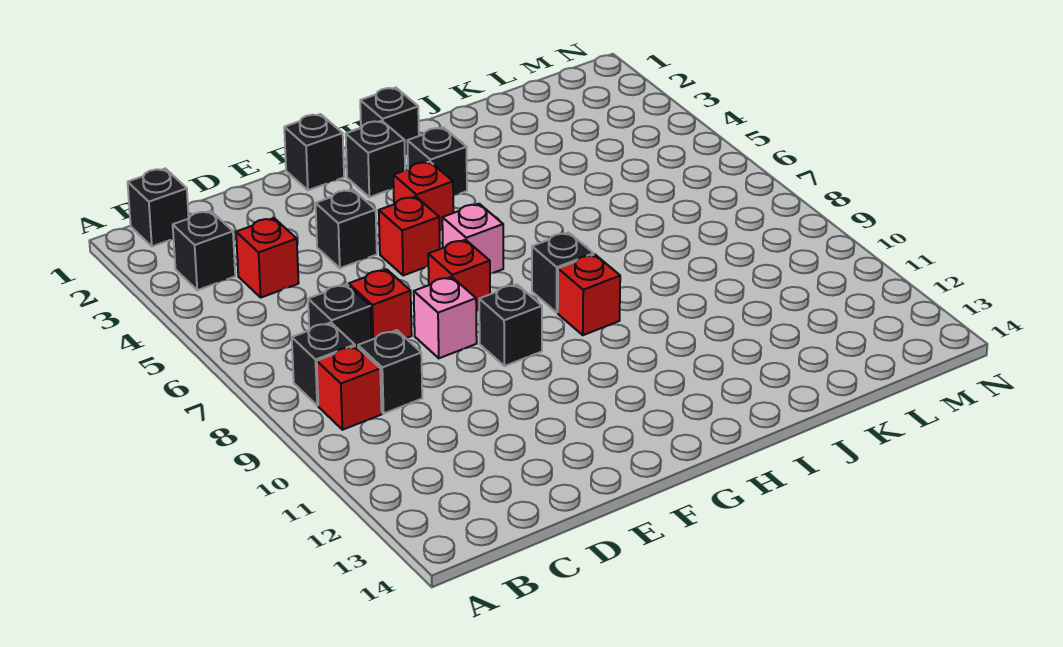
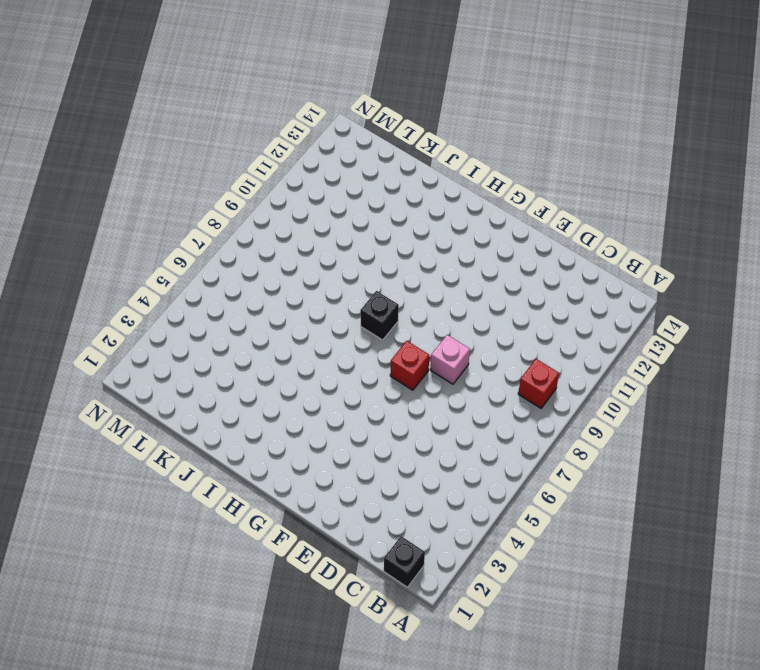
none -> black 1x1 brick [173,211,235,290]
none -> black 1x1 brick [292,322,355,406]
none -> red 1x1 brick [236,218,299,298]

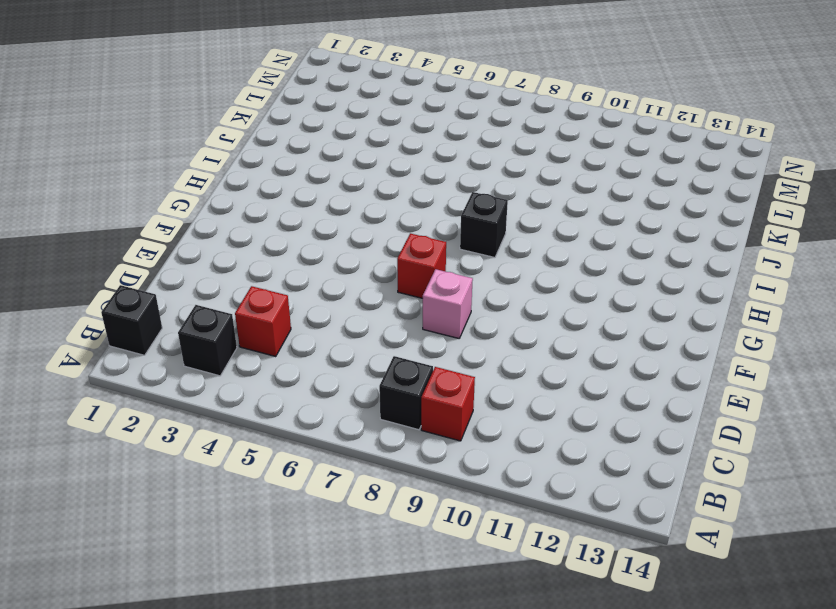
none -> black 1x1 brick [308,284,371,347]
none -> black 1x1 brick [358,330,422,413]
none -> red 1x1 brick [349,269,412,340]

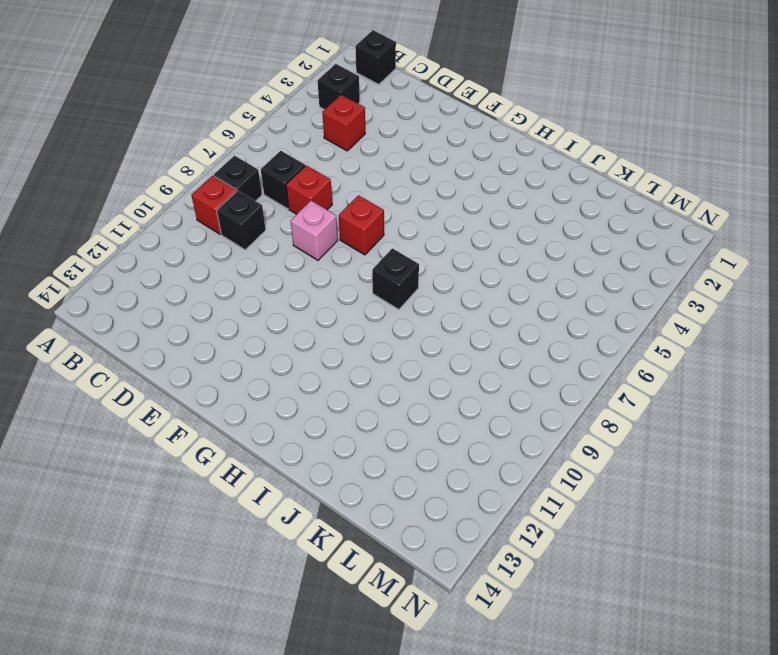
none -> black 1x1 brick [316,189,377,268]
none -> black 1x1 brick [284,114,344,190]
none -> red 1x1 brick [379,197,440,276]

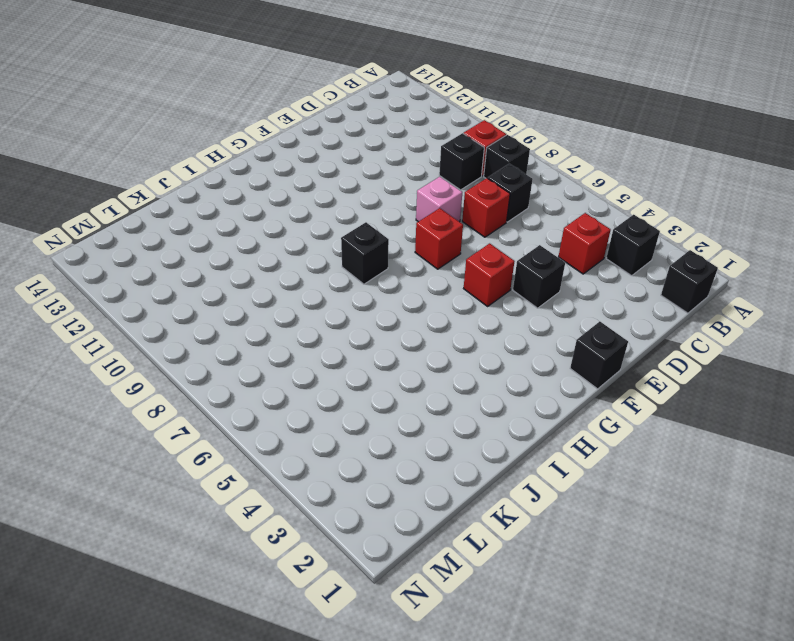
none -> black 1x1 brick [479,284,542,366]
none -> black 1x1 brick [346,121,405,197]
none -> red 1x1 brick [393,162,454,230]

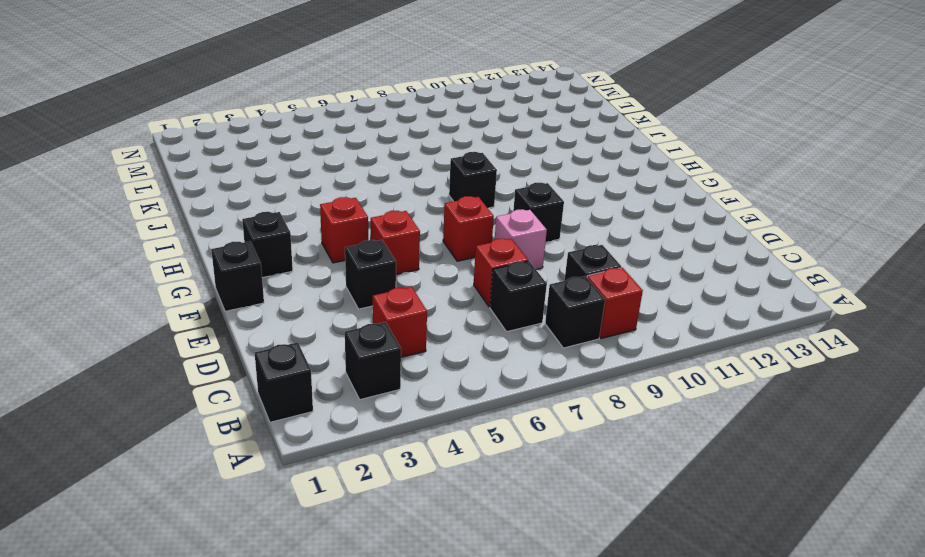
none -> pink 1x1 brick [442,204,503,274]
none -> black 1x1 brick [360,88,419,155]
none -> black 1x1 brick [407,127,467,196]

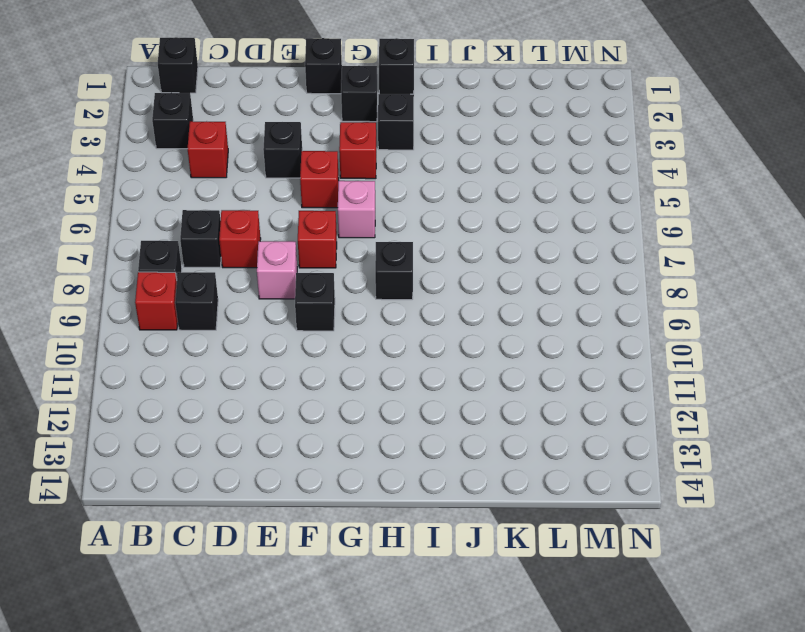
none -> red 1x1 brick [558,254,620,335]

